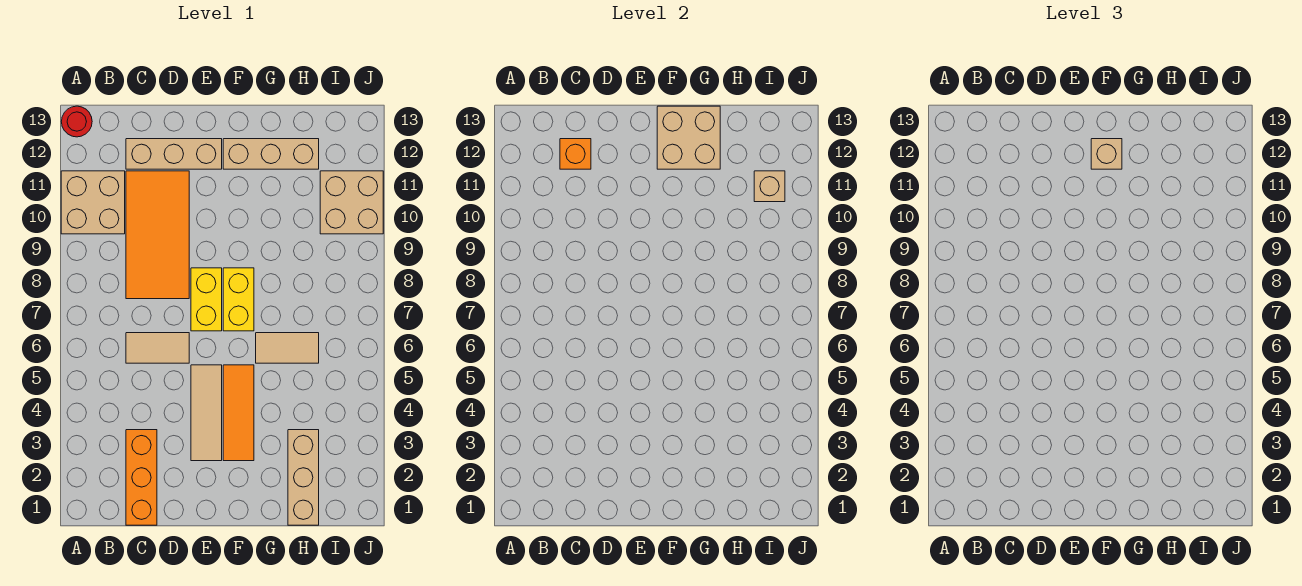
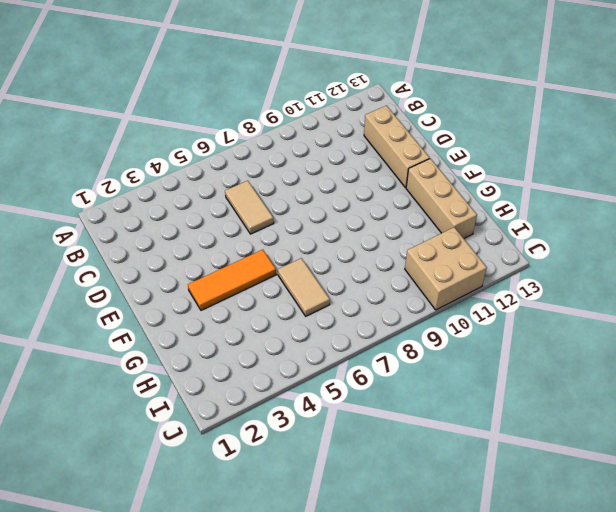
none -> tan 2x2 brick [61,171,125,234]
none -> red 1x1 round brick [61,106,92,137]
none -> orange 1x3 brick [126,430,157,525]

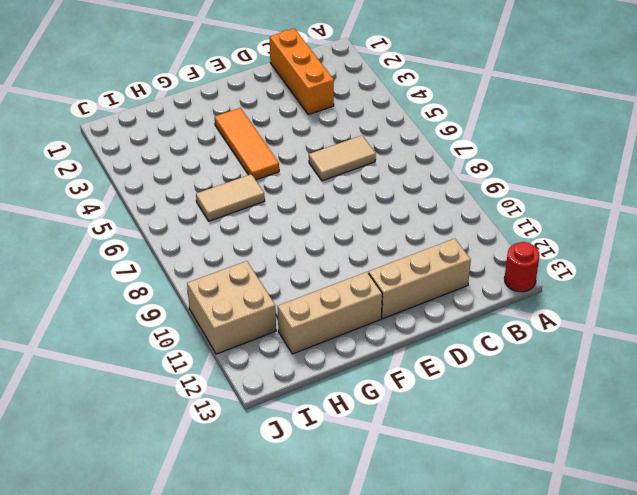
none -> tan 2x2 brick [61,171,125,234]
none -> orange 2x4 tile [126,171,189,299]
none -> tan 1x3 tile [191,365,222,461]

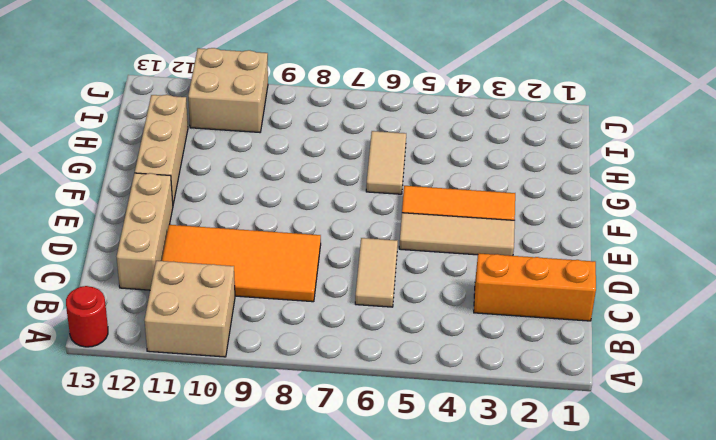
none -> yellow 1x2 brick [191,268,222,331]
none -> yellow 1x2 brick [223,268,254,331]
none -> tan 1x3 brick [288,430,319,525]

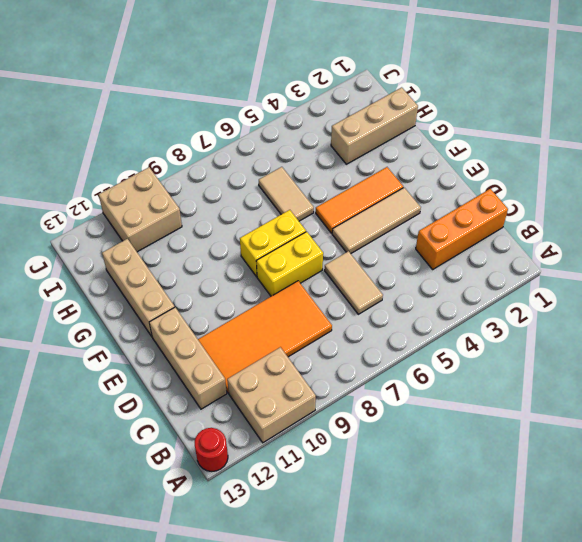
none -> orange 1x1 brick [560,139,591,169]
none -> tan 2x2 brick [657,106,720,169]
none -> tan 1x1 brick [754,171,785,202]

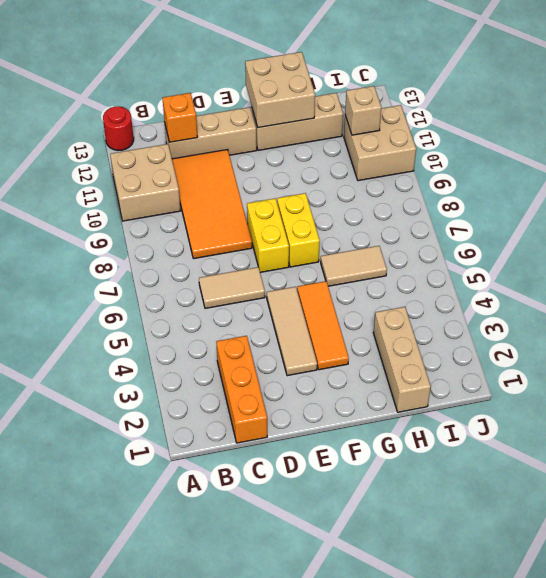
none -> tan 1x1 brick [1091,139,1122,169]

